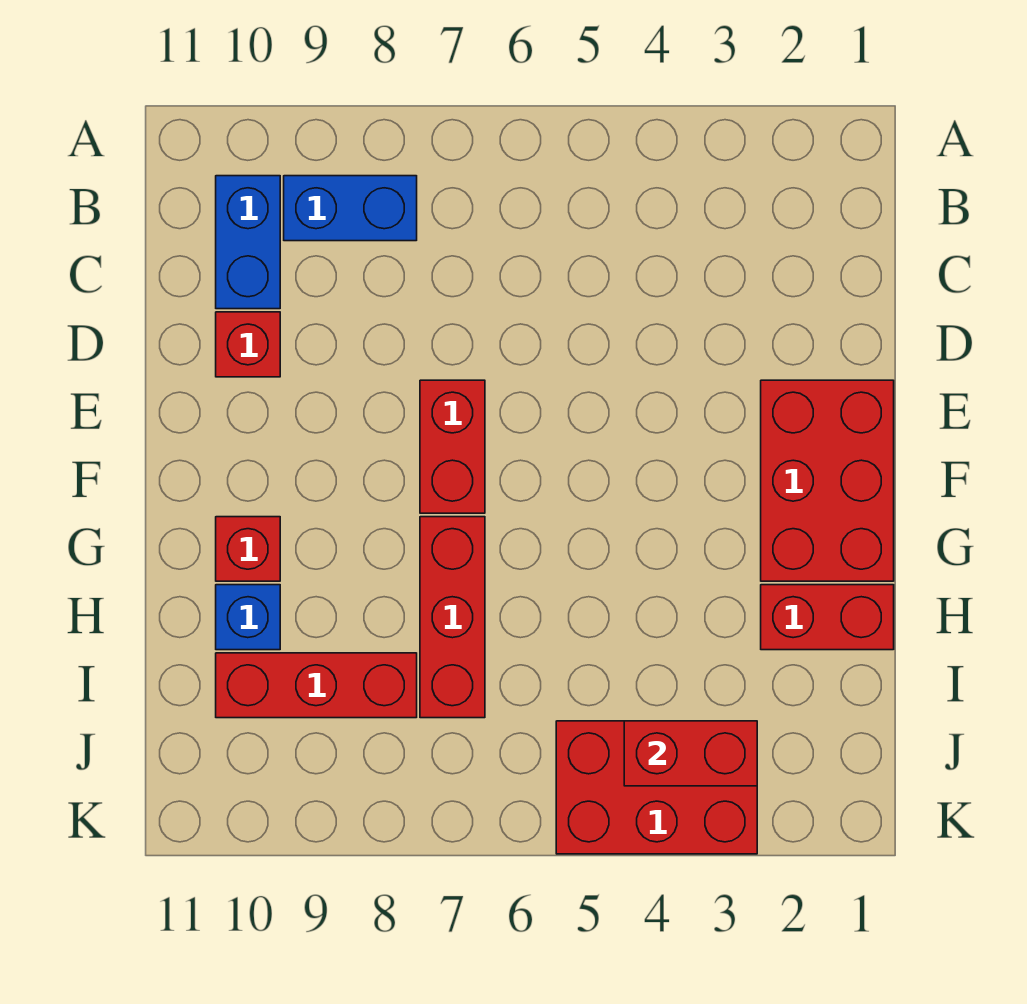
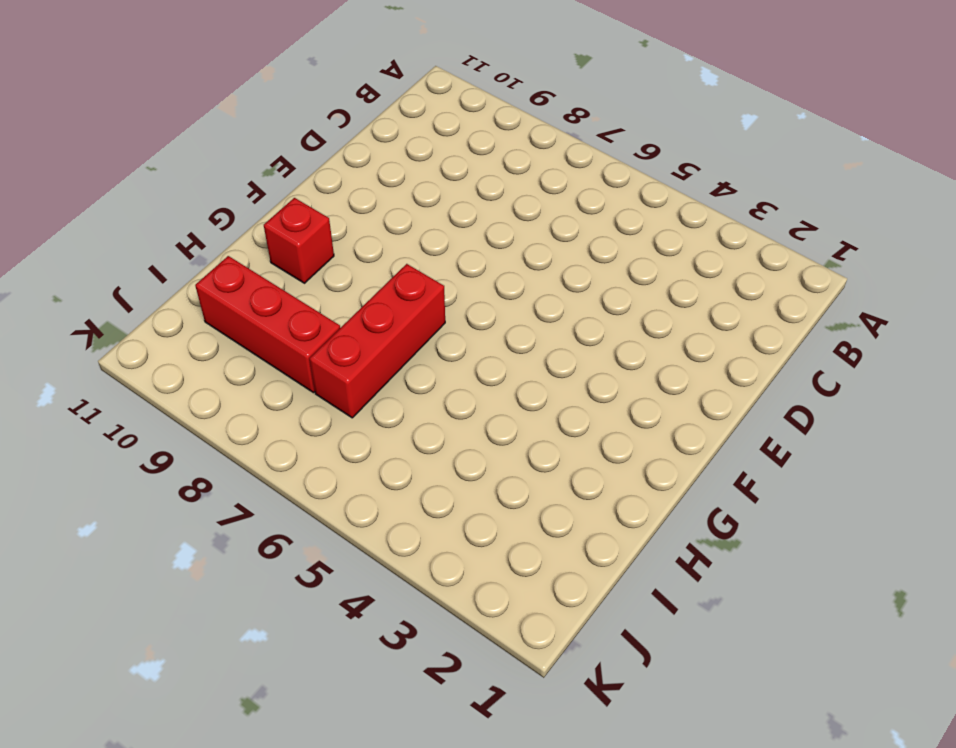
none -> blue 1x2 brick [284,176,417,241]
none -> blue 1x2 brick [216,176,280,309]
none -> red 1x1 brick [216,312,280,377]

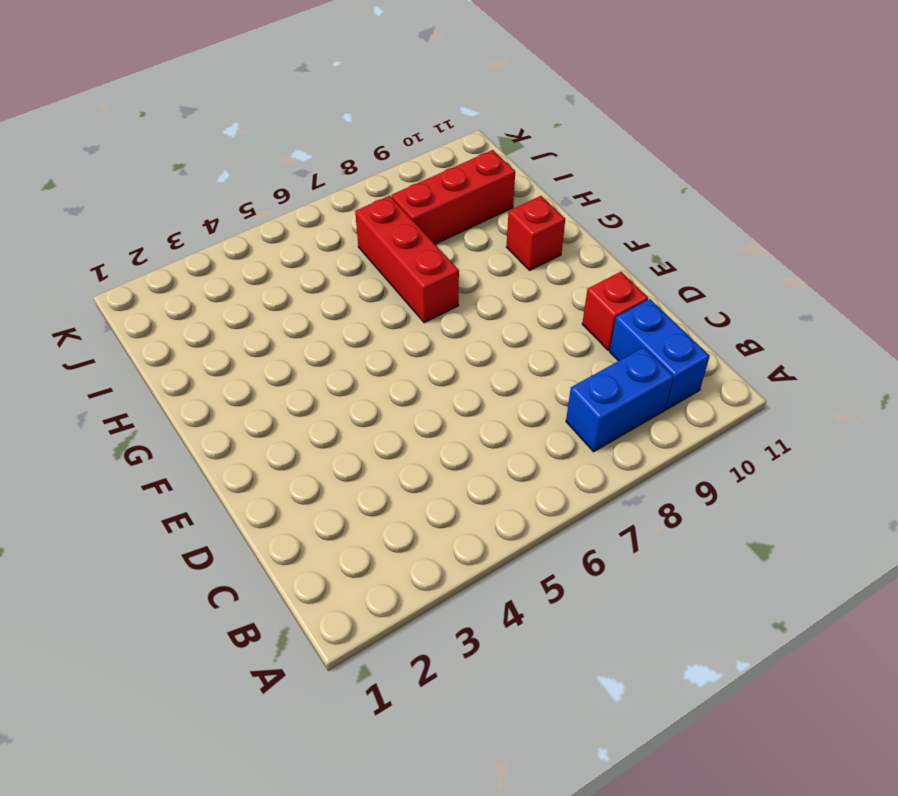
none -> red 2x3 brick [761,380,894,581]
none -> red 1x2 brick [420,380,485,513]
none -> red 1x2 brick [761,585,894,650]

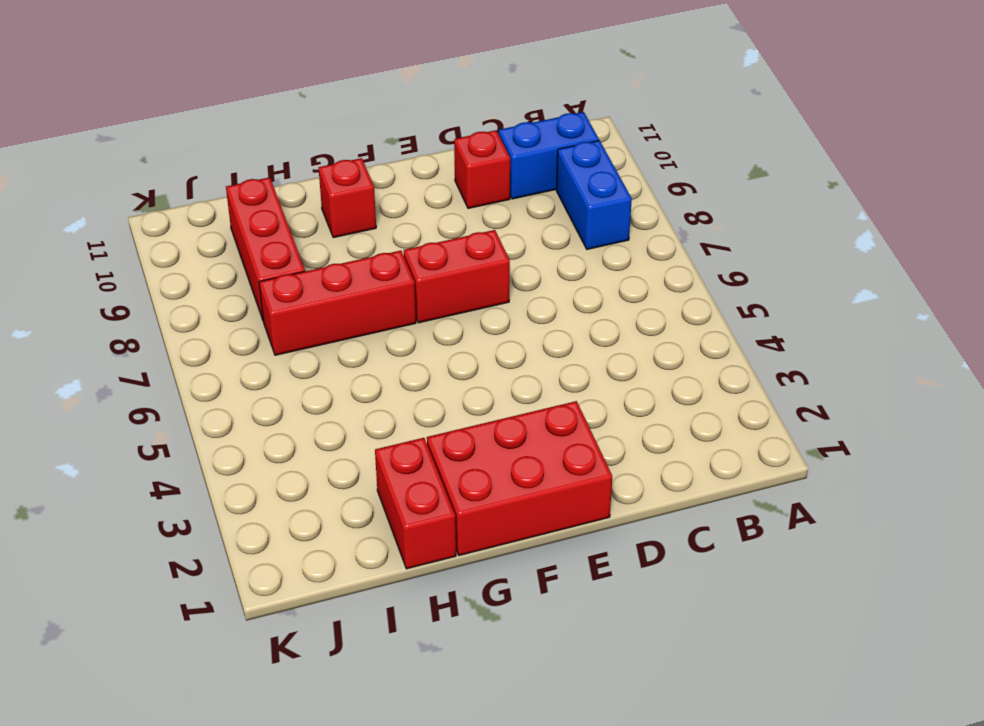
none -> blue 1x1 brick [216,585,280,650]
none -> red 2x3 brick [556,721,757,854]
none -> red 1x2 brick [624,721,757,786]

